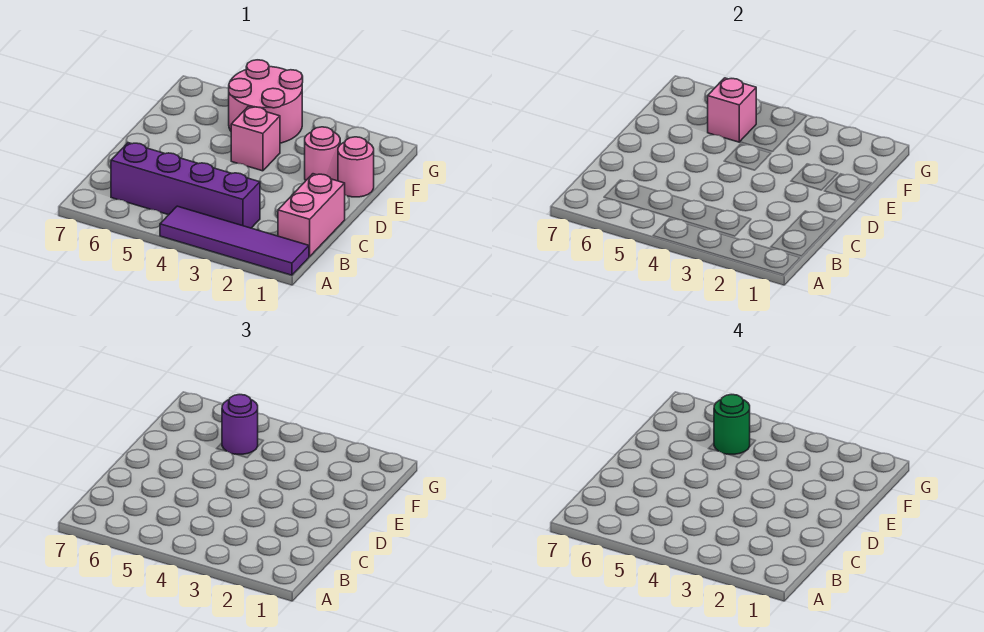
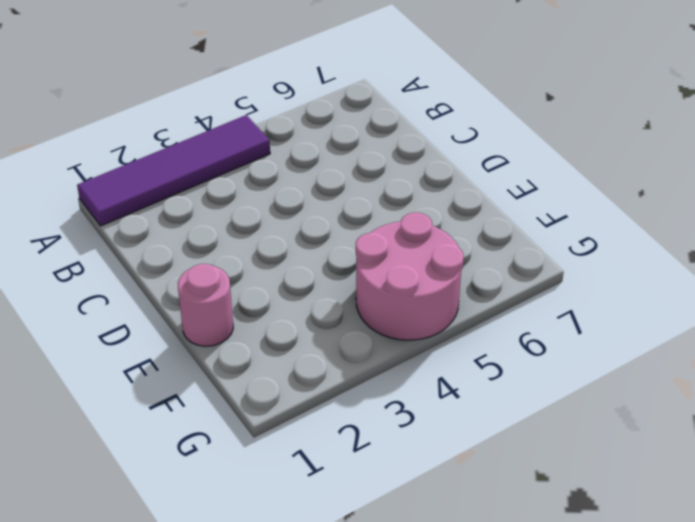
none -> pink 1x2 brick [278,174,345,257]
none -> purple 1x4 brick [111,143,260,228]

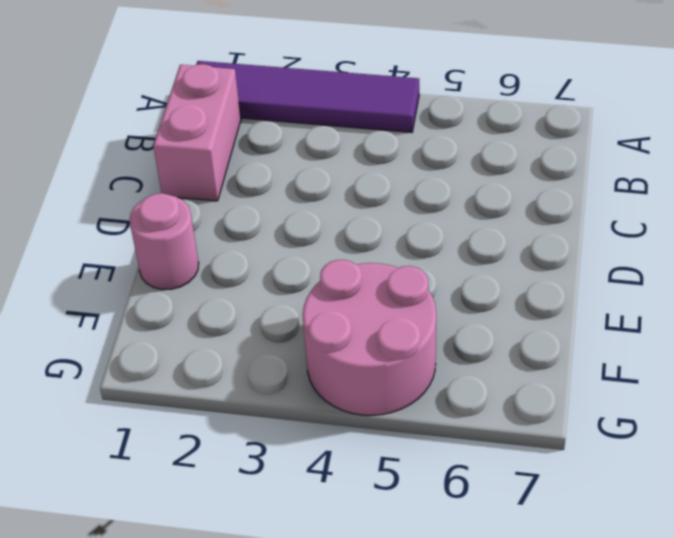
none -> purple 1x4 brick [111,143,260,228]
none -> pink 1x1 round brick [305,127,340,181]

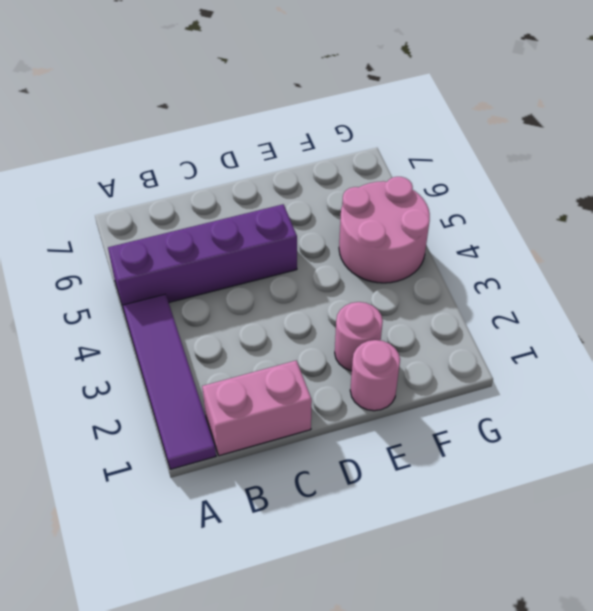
purple 1x4 brick [108,204,297,310] -> purple 1x4 brick turned to [111,143,260,228]
none -> pink 1x1 brick [231,107,280,171]
none -> pink 1x1 brick [708,78,756,142]

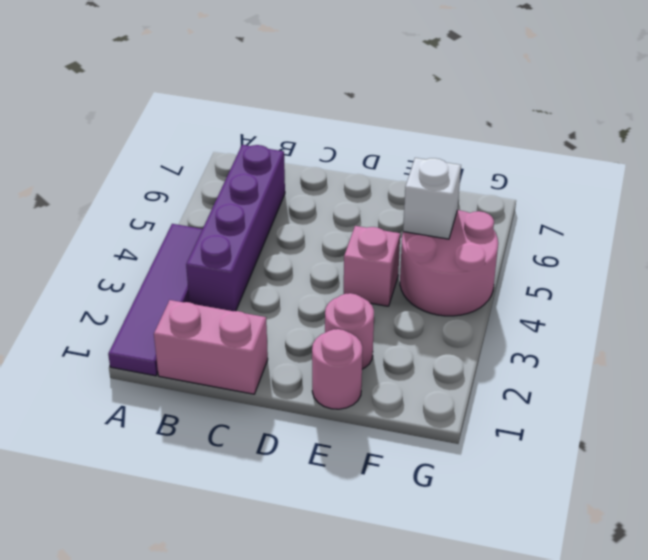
white 1x1 brick [403,158,461,239] -> pink 1x1 brick [708,78,756,142]
none -> purple 1x1 round brick [222,395,258,454]
none -> green 1x1 round brick [714,395,750,454]

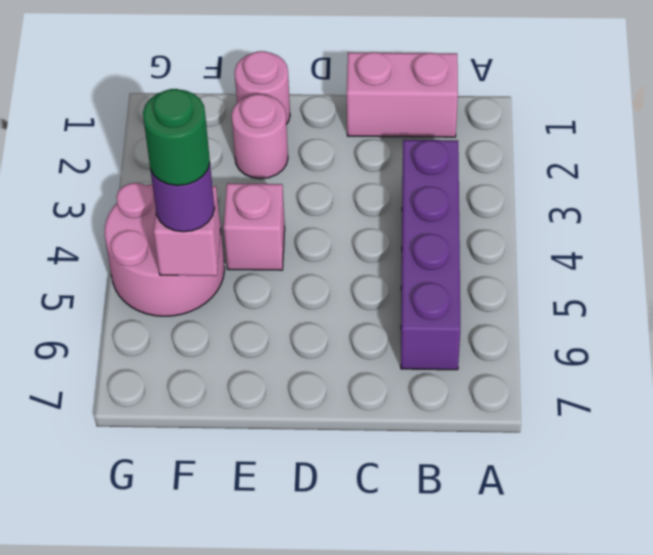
none -> purple 1x4 tile [160,206,309,275]

